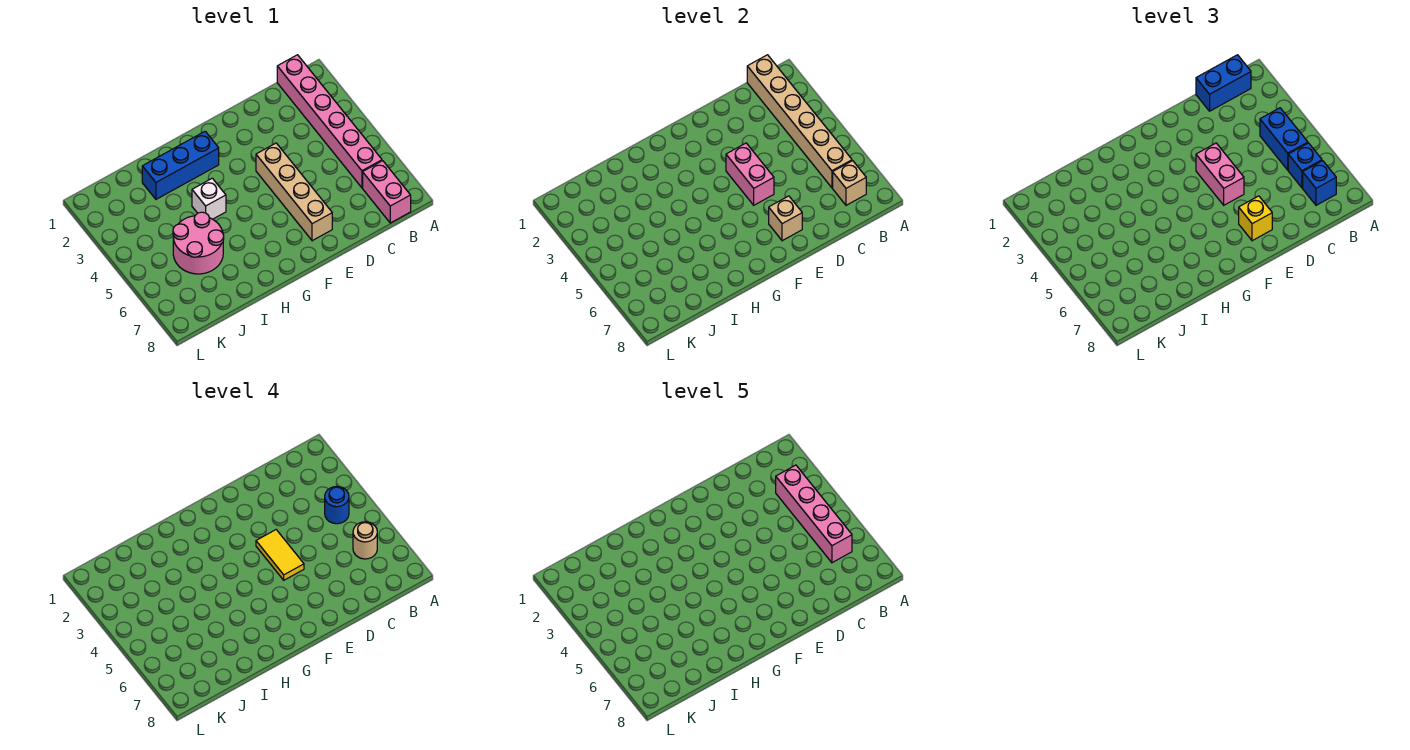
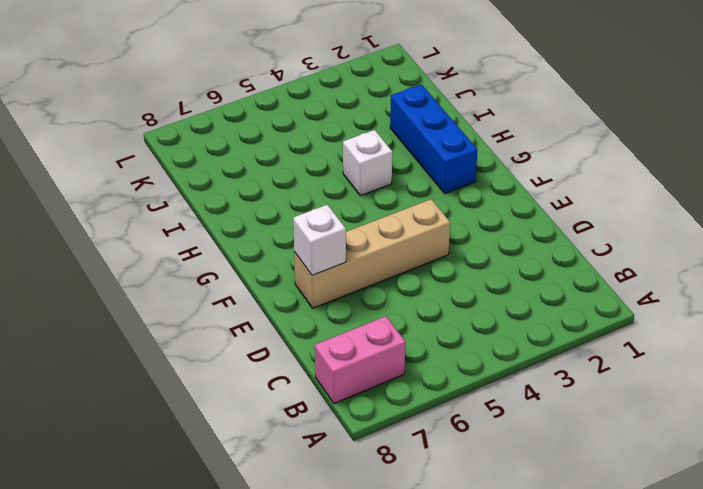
white 1x1 brick [293,205,346,275] -> tan 1x1 brick [769,196,802,241]
none -> pink 1x6 brick [277,55,382,188]
none -> pink 2x2 round brick [173,212,224,274]
none -> tan 1x6 brick [747,55,852,188]

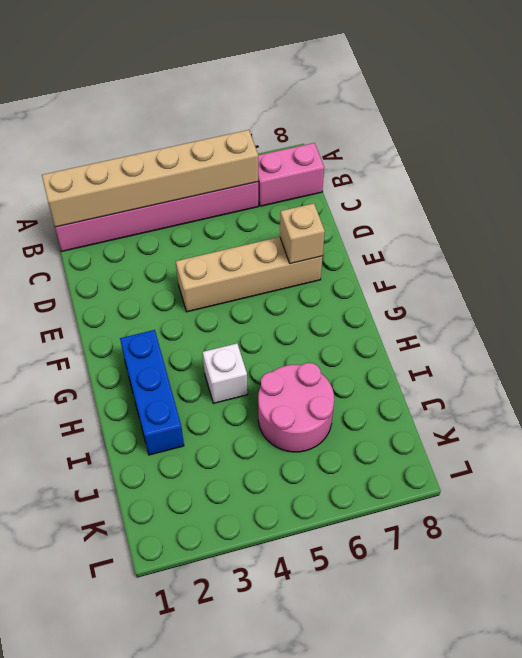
none -> tan 1x1 brick [833,161,866,205]
none -> pink 1x2 brick [726,143,774,205]
none -> blue 1x2 brick [1196,55,1251,111]

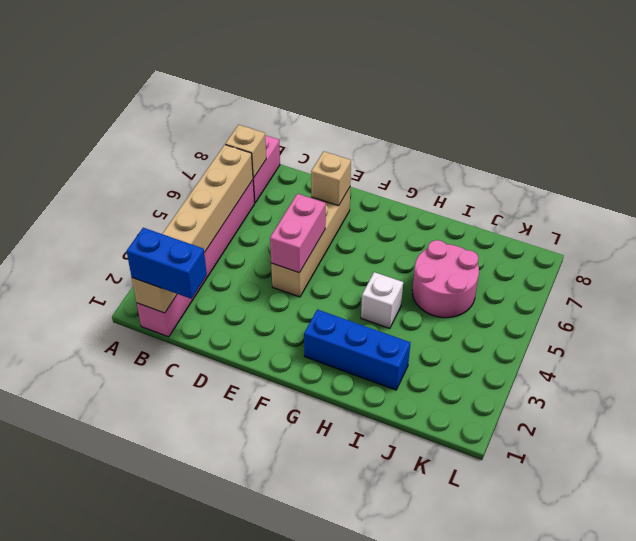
none -> blue 1x2 brick [1260,108,1308,170]
none -> blue 1x1 brick [1288,143,1322,188]
none -> blue 1x1 brick [1303,161,1336,205]

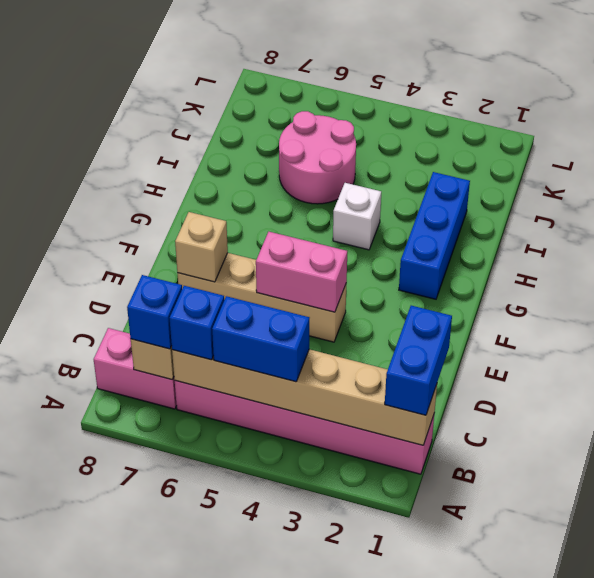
none -> pink 1x2 brick [1196,143,1244,205]
none -> yellow 1x1 brick [1239,196,1272,241]
none -> blue 1x1 round brick [325,487,349,524]

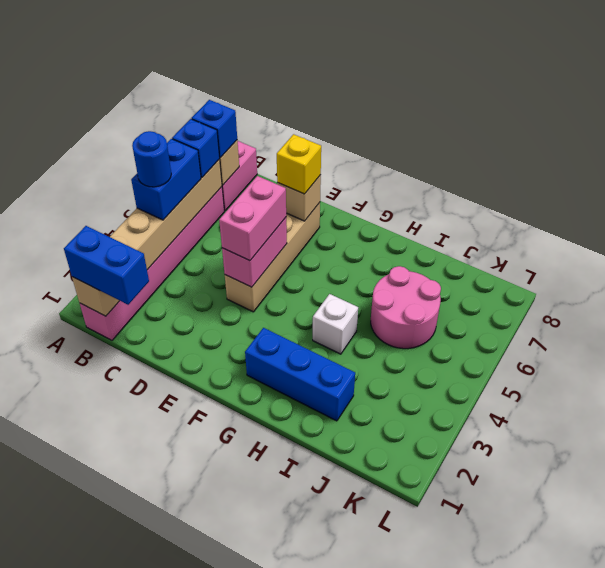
none -> tan 1x1 round brick [353,522,377,559]
none -> yellow 1x2 tile [256,530,304,580]
none -> pink 1x4 brick [776,465,852,563]

